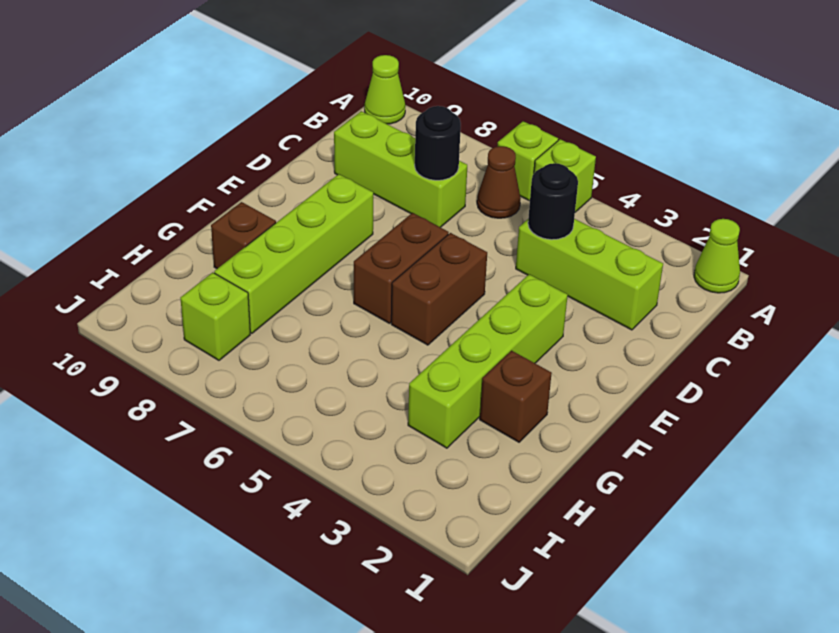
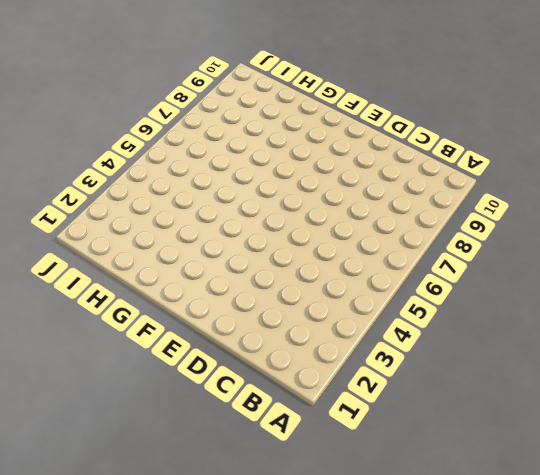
none -> lime 1x1 cone [694,219,740,293]
none -> lime 1x1 brick [534,139,596,212]
none -> lime 1x1 brick [498,121,558,201]

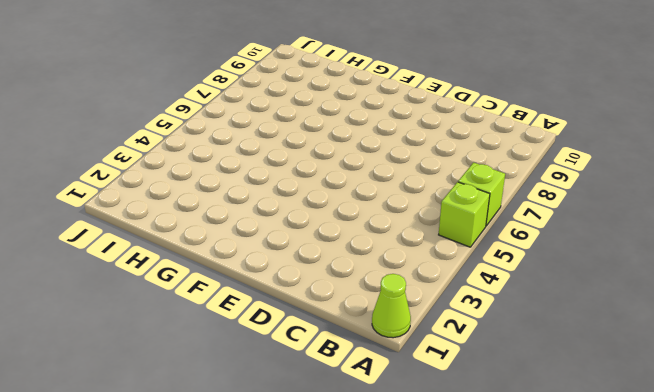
none -> lime 1x1 cone [365,55,406,124]
none -> brown 1x1 cone [477,146,521,218]
none -> lime 1x3 brick [516,219,663,330]

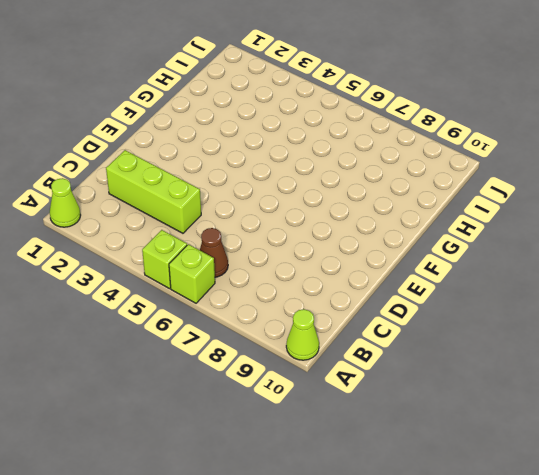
none -> lime 1x3 brick [334,111,467,227]
none -> lime 1x4 brick [408,274,568,448]
none -> brown 1x2 brick [391,233,487,345]

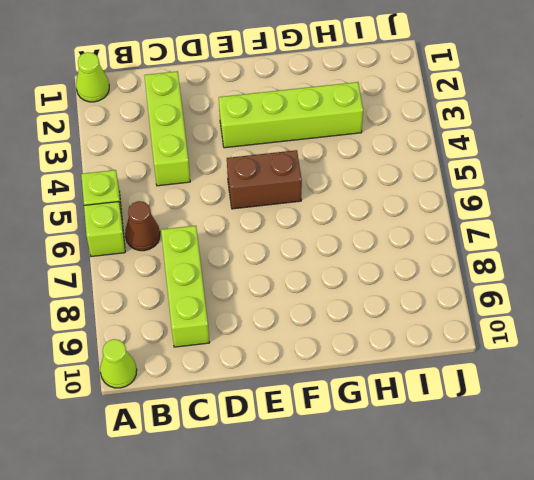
none -> brown 1x2 brick [354,213,449,324]
none -> lime 1x4 brick [214,174,373,333]
none -> brown 1x1 brick [480,351,552,442]

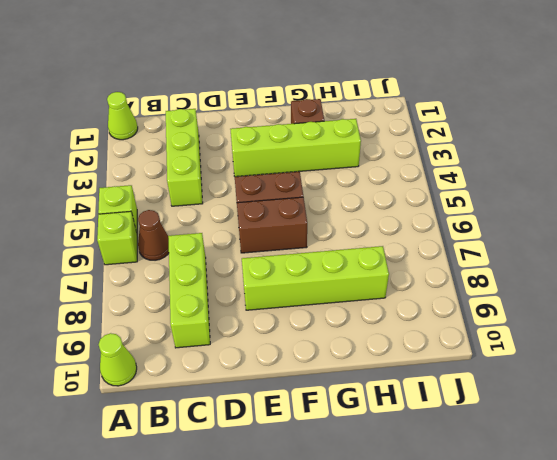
none -> brown 1x1 brick [211,202,276,269]
none -> lime 1x1 brick [180,272,250,360]
none -> black 1x1 round brick [528,163,578,240]

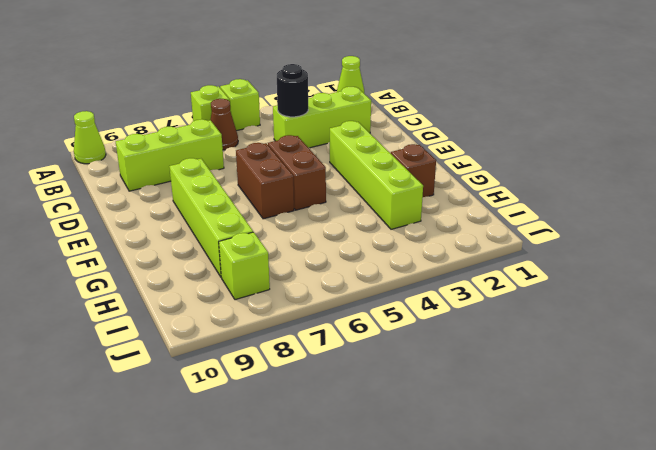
none -> brown 1x1 brick [211,202,276,269]
none -> black 1x1 round brick [415,106,461,180]

